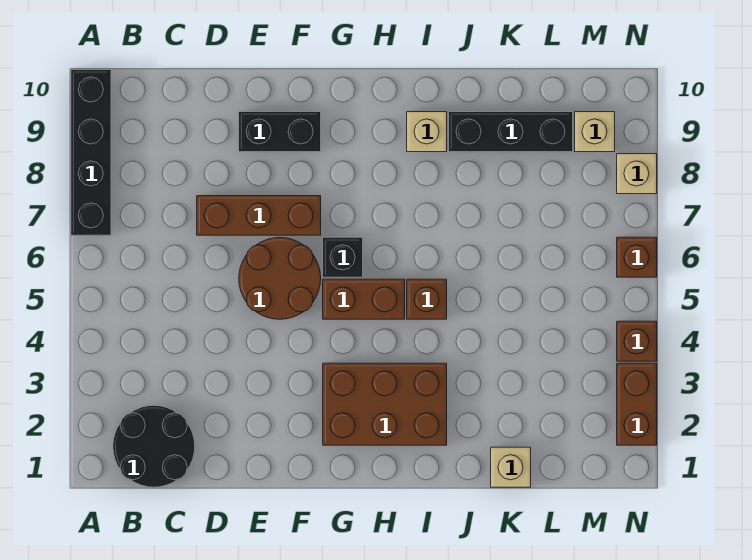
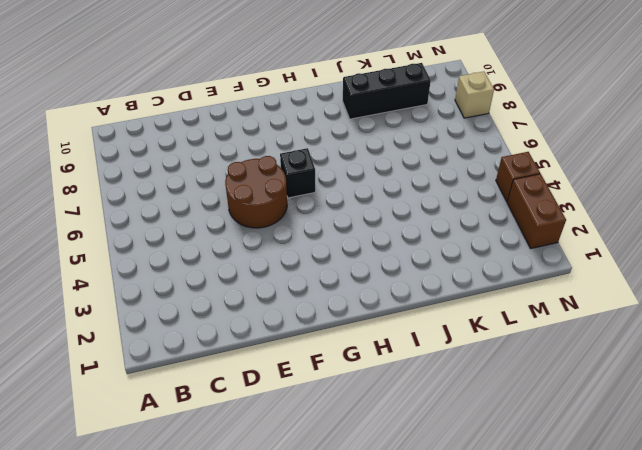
none -> black 1x4 brick [71,70,111,235]
none -> black 2x2 round brick [113,405,195,487]
none -> brown 1x3 brick [197,196,321,235]

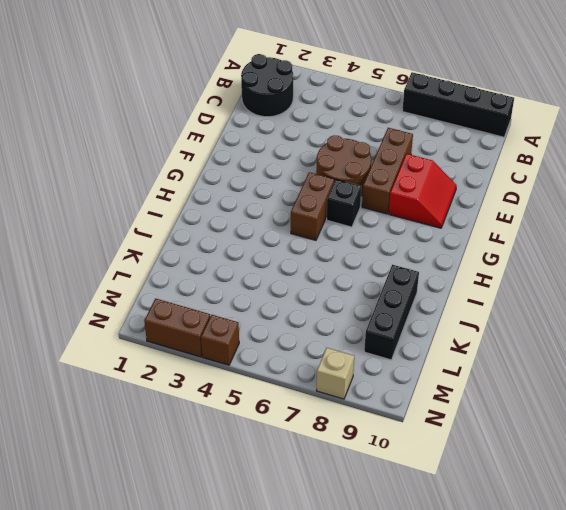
red 2x2 slope [389,154,457,228] -> black 1x2 brick [239,112,321,152]
none -> brown 2x3 brick [323,363,447,445]
none -> brown 1x1 brick [407,279,447,319]
none -> tan 1x1 brick [407,112,447,152]

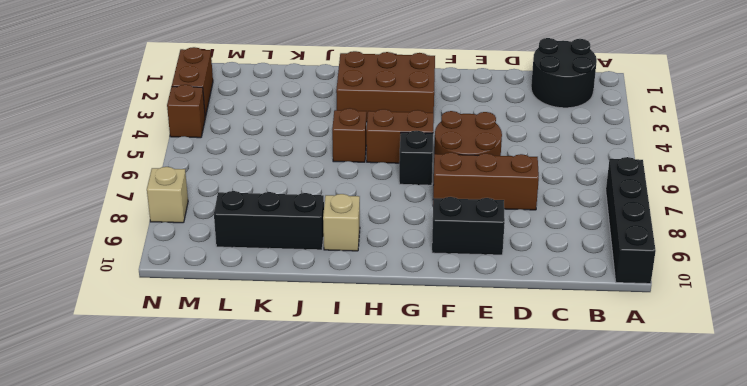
none -> tan 1x1 brick [491,447,531,487]
none -> tan 1x1 brick [575,112,615,152]
none -> brown 1x1 brick [617,237,657,277]

